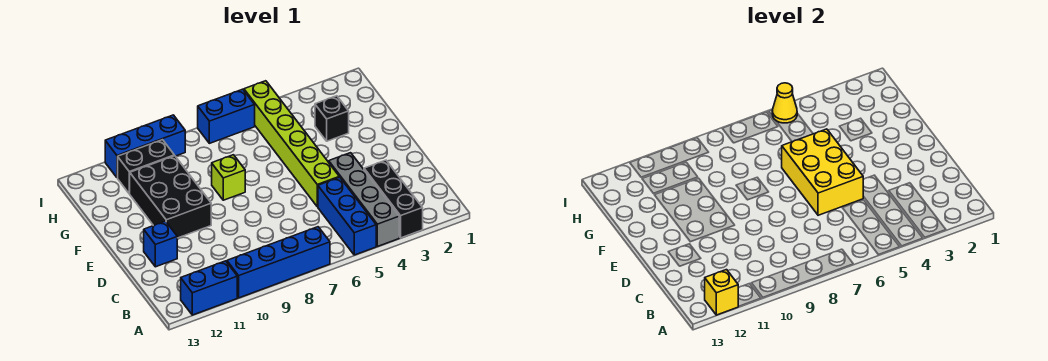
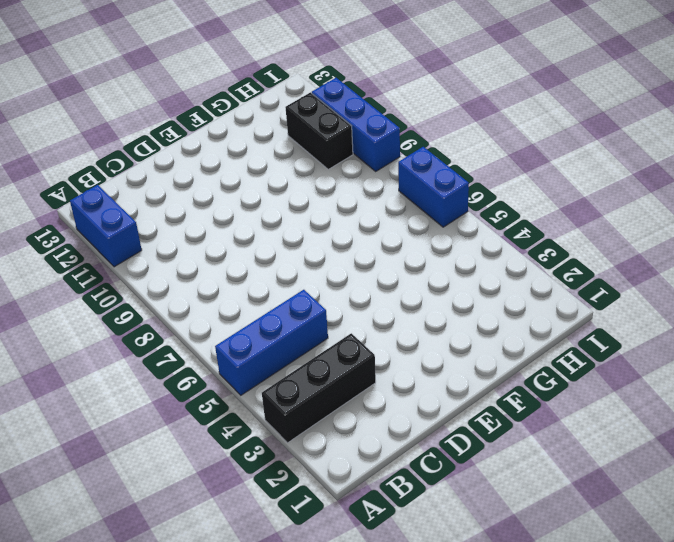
none -> grey 1x4 brick [329,153,399,246]
none -> blue 1x4 brick [227,227,330,298]
none -> lime 1x6 brick [244,81,339,207]

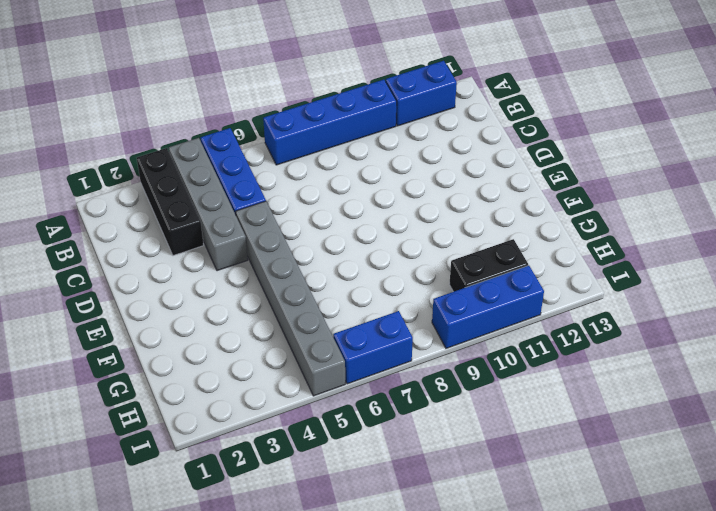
grey 1x6 brick [236,201,345,396] -> lime 1x6 brick [244,81,339,207]
none -> blue 1x1 brick [144,221,177,267]
none -> black 2x3 brick [130,156,211,238]
none -> lime 1x1 brick [212,155,245,200]

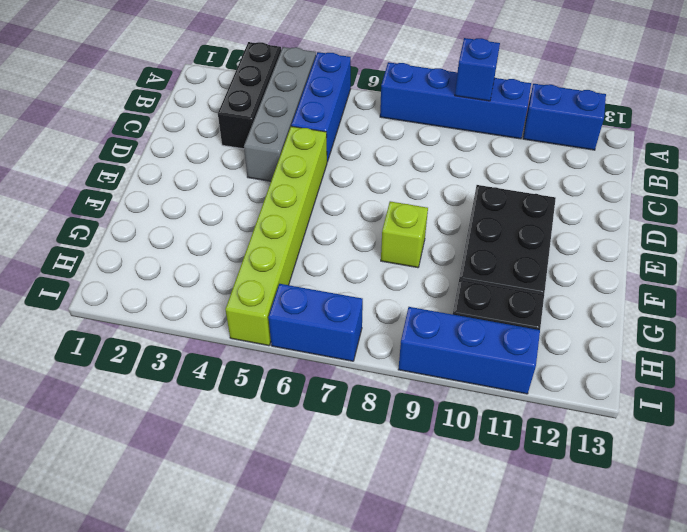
blue 1x1 brick [455,38,500,101] -> blue 1x1 brick moved to [144,221,177,267]
none -> black 1x1 brick [315,96,349,141]
none -> yellow 1x1 brick [705,270,738,315]
none -> yellow 2x3 brick [782,129,863,215]

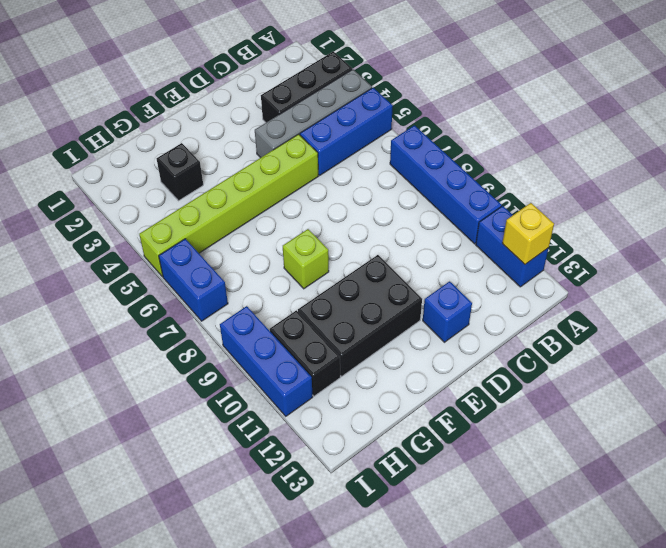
none -> yellow 2x3 brick [782,129,863,215]
none -> yellow 1x1 cone [772,83,797,123]

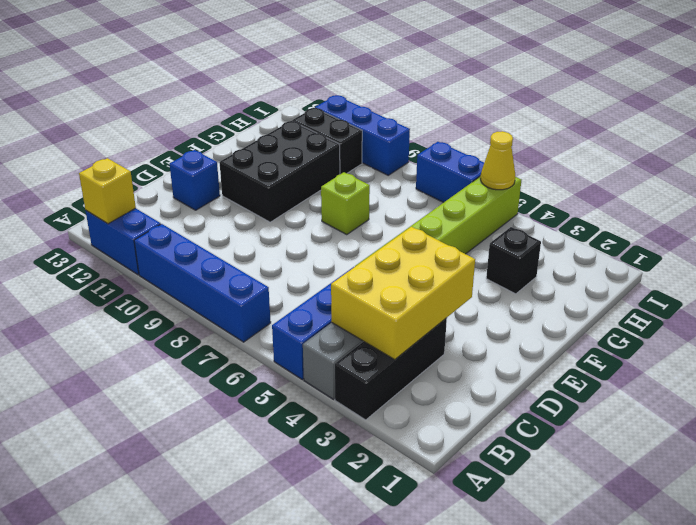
yellow 2x3 brick [331,227,475,359] -> yellow 2x3 brick moved to [782,129,863,215]

